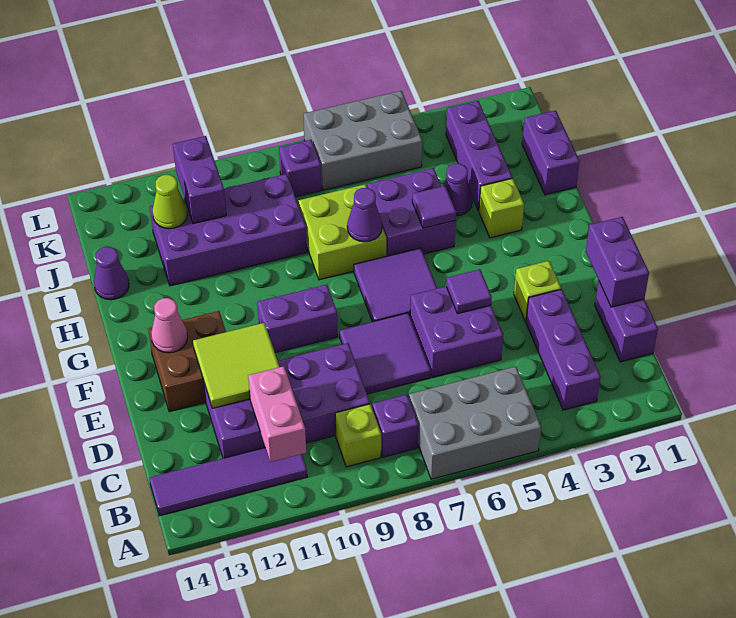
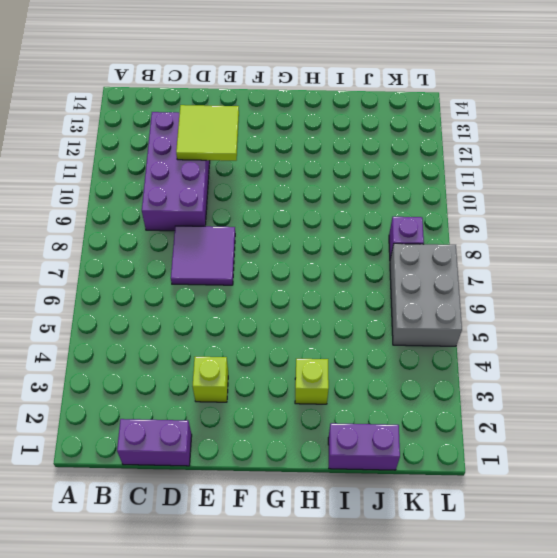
none -> grey 2x3 brick [409,367,541,479]
none -> purple 1x3 brick [526,289,601,410]
none -> purple 1x1 brick [372,395,418,457]
none -> lime 1x1 brick [335,404,381,467]

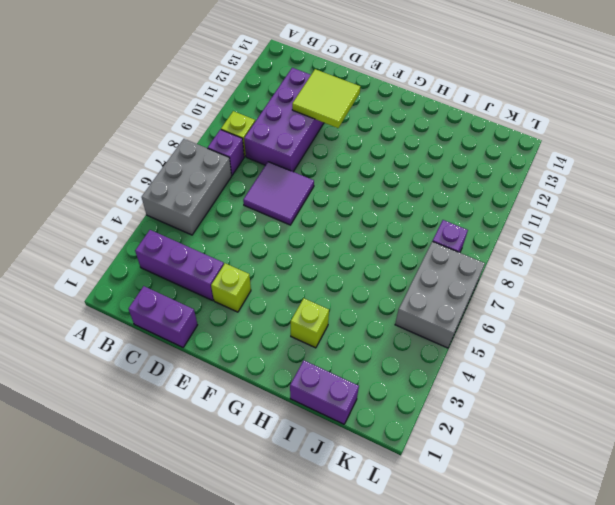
none -> purple 1x4 tile [149,448,307,516]
none -> purple 2x2 brick [410,287,503,377]
none -> brown 2x2 brick [148,311,226,412]
none -> purple 2x2 tile [354,248,437,322]

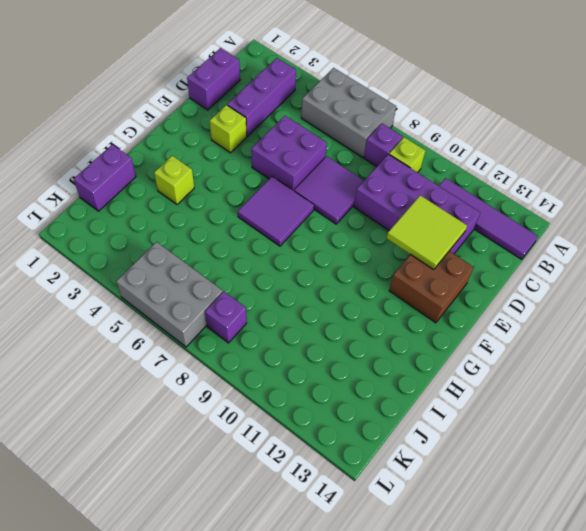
none -> purple 1x2 brick [257,284,338,353]
none -> purple 2x2 brick [367,168,456,256]
none -> lime 2x2 brick [298,184,386,280]
none -> purple 1x3 brick [446,101,512,211]

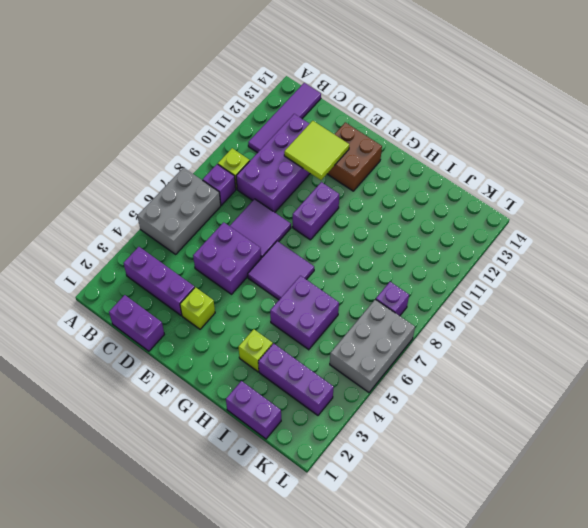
none -> lime 2x2 brick [298,184,386,280]
none -> purple 1x1 cone [443,163,473,216]
none -> purple 2x4 brick [150,174,307,286]
none -> purple 1x1 cone [94,247,129,300]

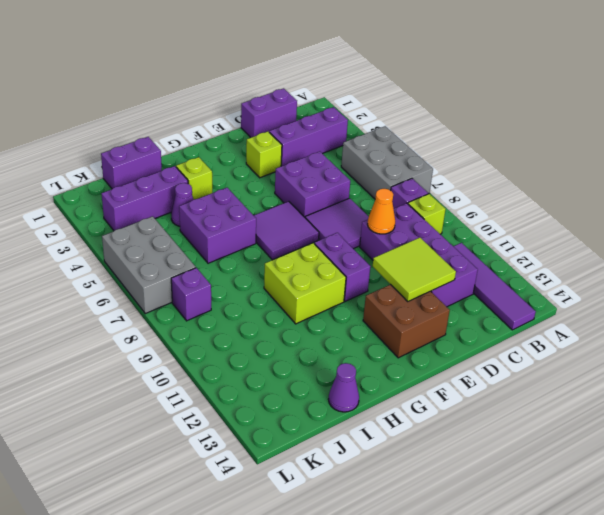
orange 1x1 cone [368,189,395,234] -> none
lime 2x2 brick [264,243,346,324] -> lime 2x2 brick moved to [298,184,386,280]
none -> purple 2x4 brick [150,174,307,286]
none -> pink 1x2 brick [248,366,306,462]
none -> purple 1x2 brick [586,217,649,307]
none -> purple 1x1 tile [446,269,492,314]

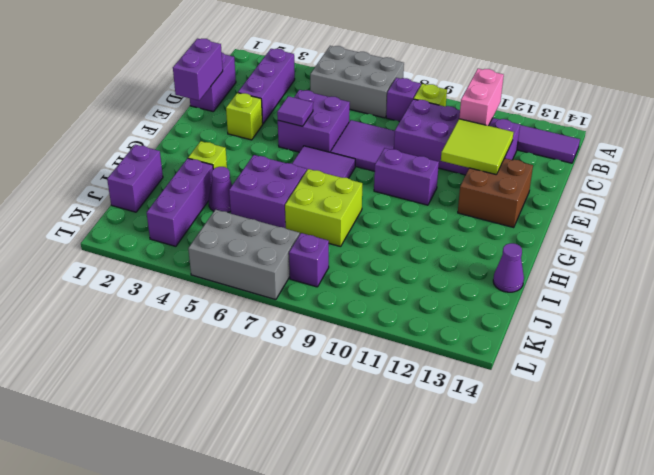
none -> purple 2x4 brick [150,174,307,286]
none -> pink 1x1 cone [151,298,188,353]
none -> purple 1x1 tile [412,186,456,228]
none -> purple 1x1 cone [347,188,382,242]

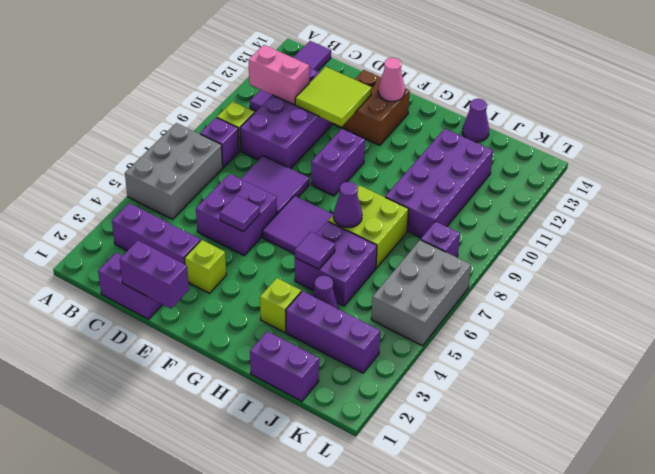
none -> purple 1x2 brick [173,136,226,224]
none -> lime 1x1 cone [153,175,187,229]

